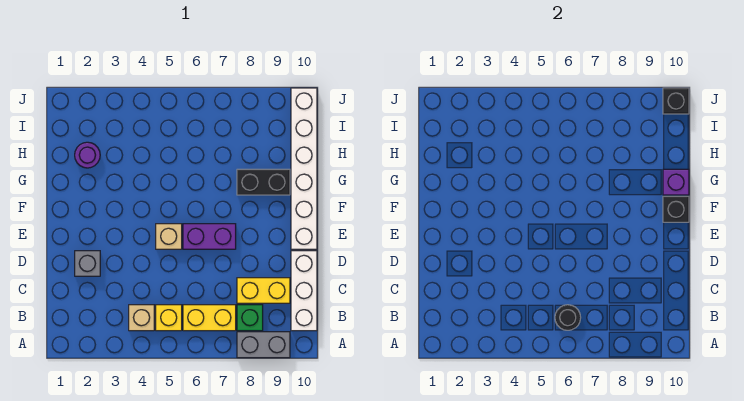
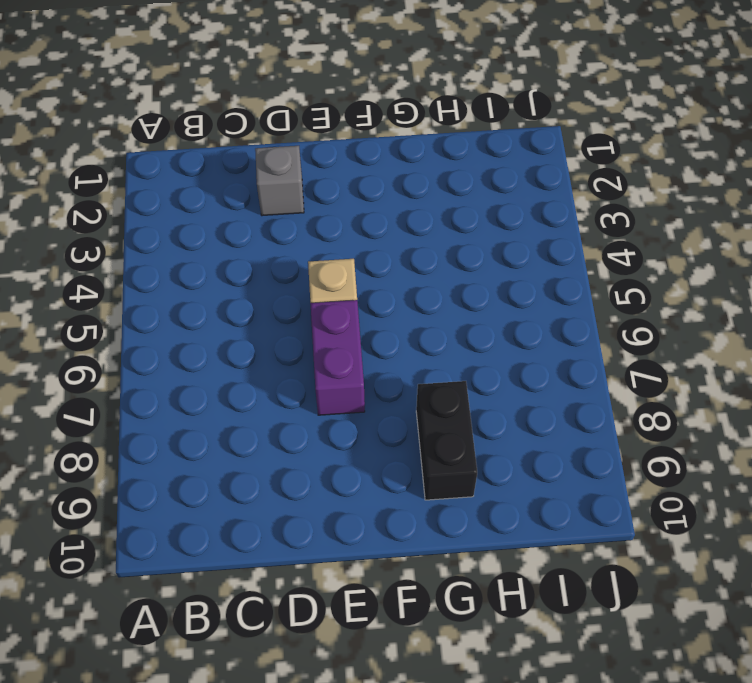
none -> grey 1x2 brick [237,332,290,358]
none -> tan 1x1 brick [129,305,154,331]
none -> yellow 1x1 brick [156,305,182,331]

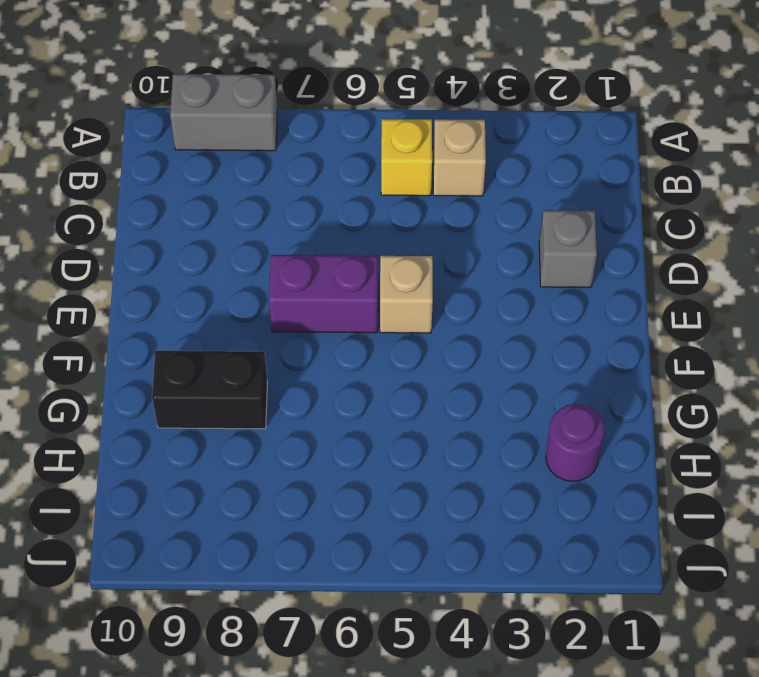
none -> yellow 1x2 brick [183,305,236,331]
none -> green 1x1 brick [237,305,263,331]
none -> white 1x3 brick [291,251,317,331]

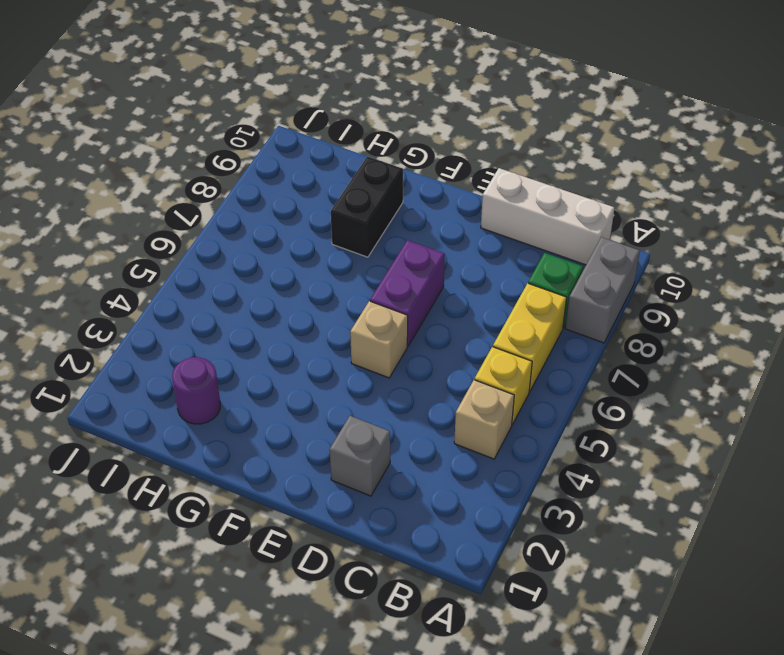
none -> yellow 1x2 brick [237,278,290,303]
none -> white 1x6 brick [291,88,317,249]
none -> black 1x1 round brick [555,305,581,330]

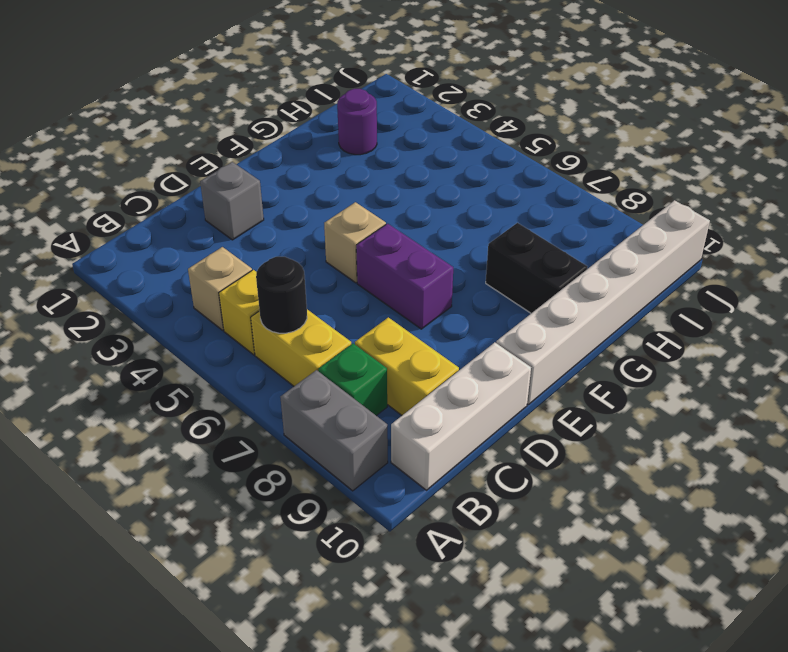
none -> black 1x1 brick [663,196,689,222]
none -> purple 1x1 brick [663,169,689,195]
none -> black 1x1 brick [663,88,689,114]

